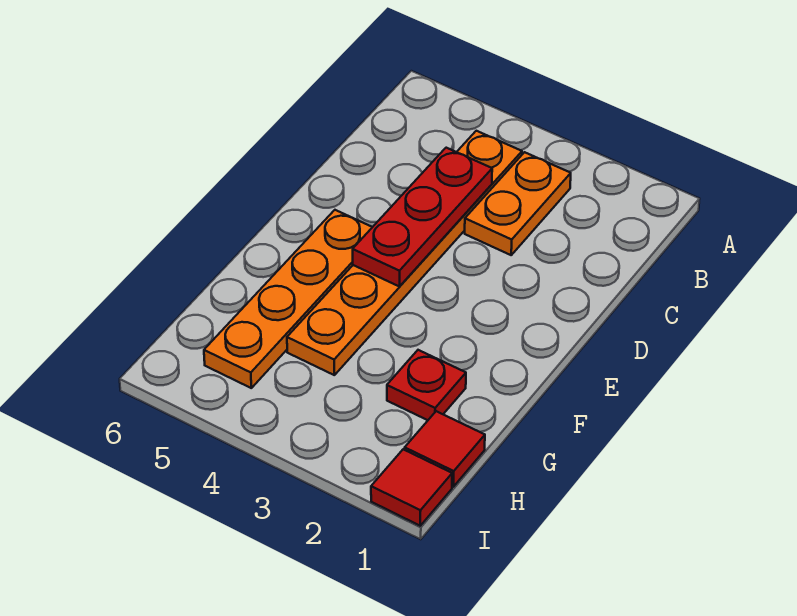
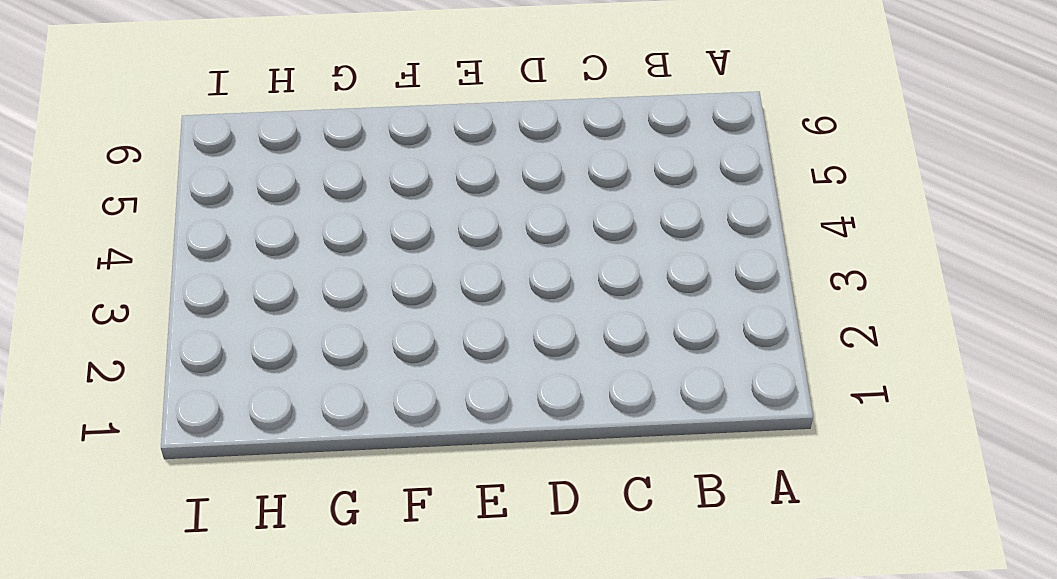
none -> orange 1x2 plate [465,152,571,255]
none -> orange 1x6 plate [287,131,522,375]

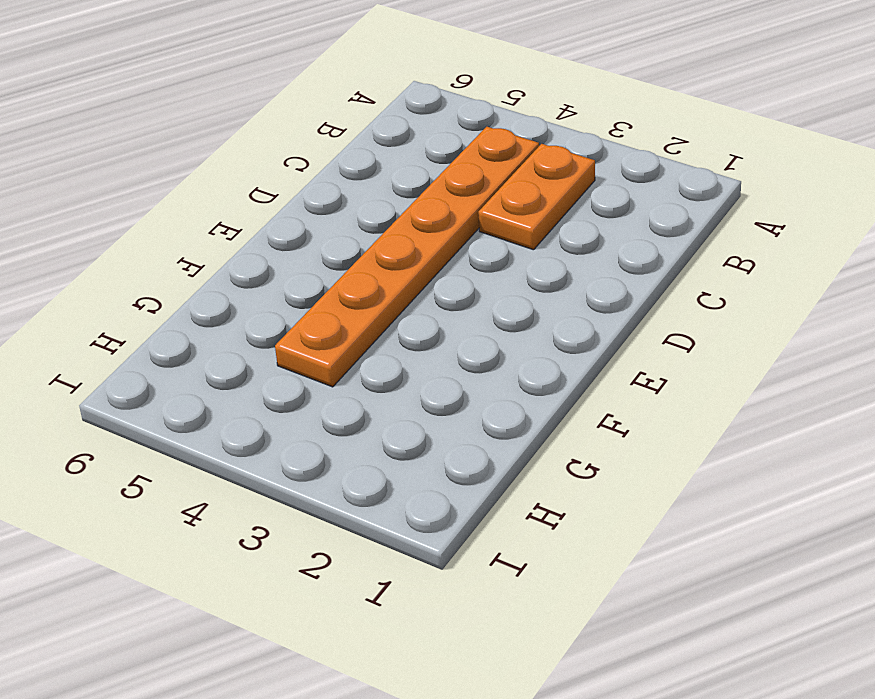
none -> orange 1x4 plate [204,210,372,388]
none -> red 1x1 plate [387,350,466,420]

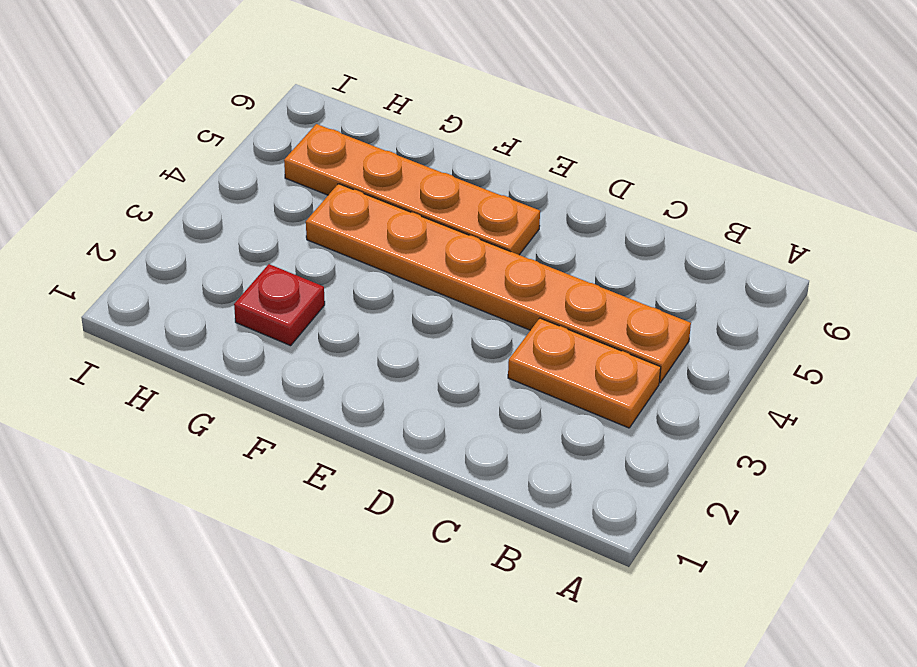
none -> red 1x1 tile [405,411,485,487]
none -> red 1x1 tile [371,449,452,526]

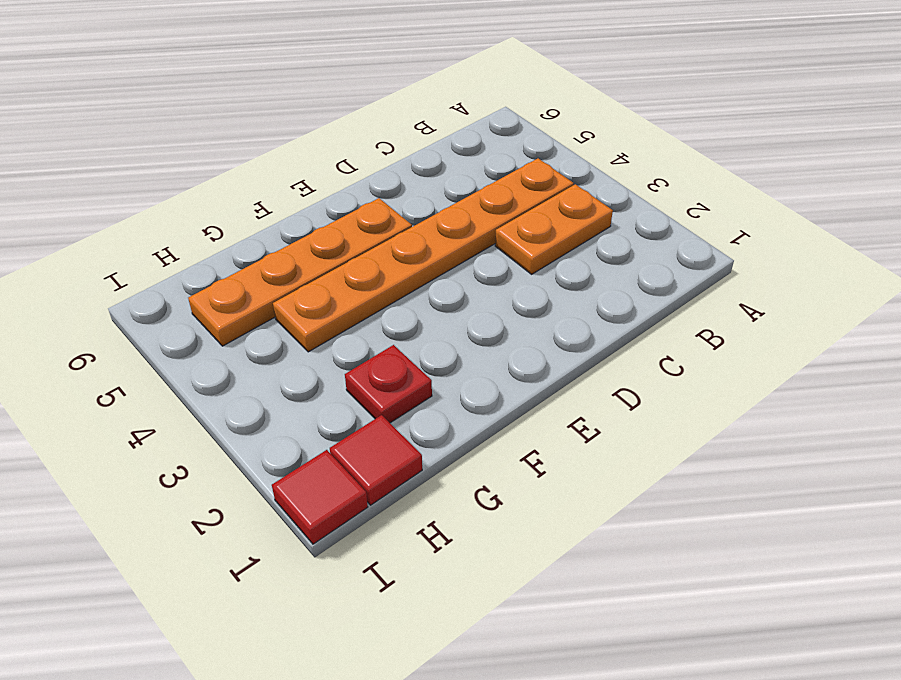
none -> red 1x3 plate [353,148,492,287]

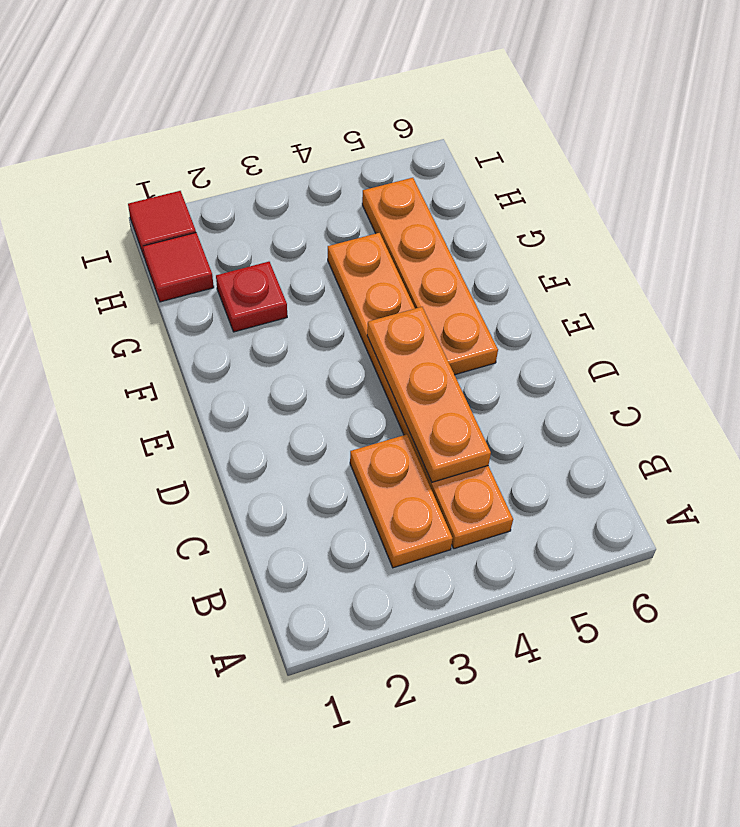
orange 1x3 plate [367,307,491,482] -> red 1x3 plate [353,148,492,287]

